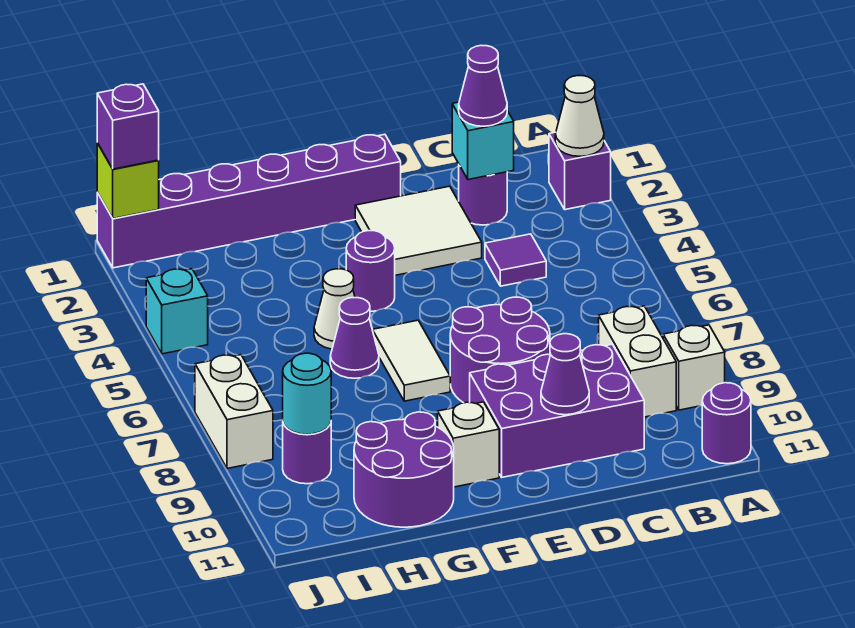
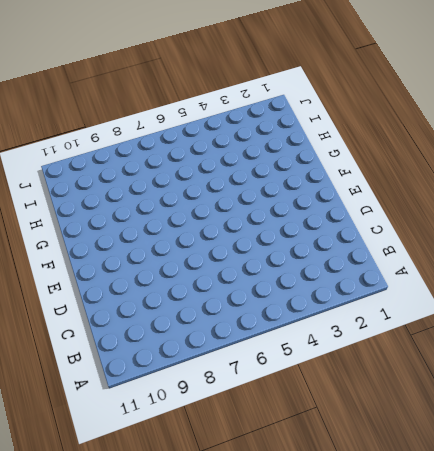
none -> purple 1x1 brick [549,132,611,210]
none -> white 1x1 brick [663,325,725,410]
none -> purple 1x1 round brick [702,383,751,464]

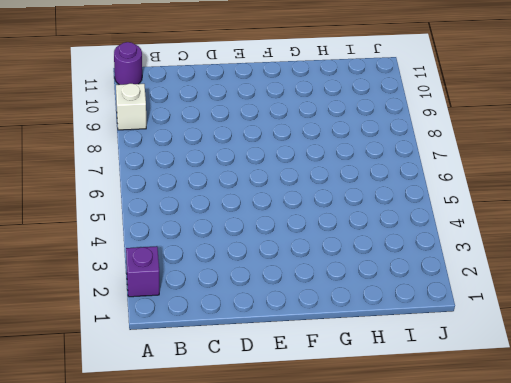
none -> white 1x2 brick [599,306,676,417]
none -> purple 1x1 round brick [459,165,507,225]
none -> purple 1x1 tile [485,234,546,286]

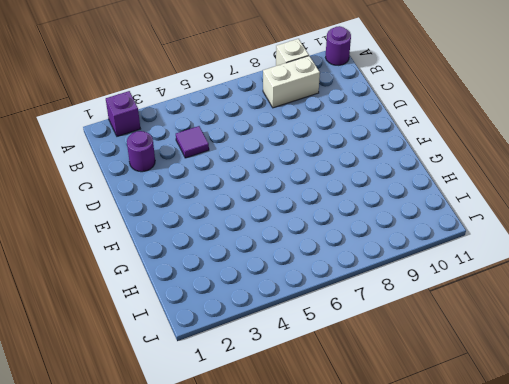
none -> purple 2x3 brick [470,344,644,477]
none -> white 2x2 tile [355,186,482,275]
none -> purple 2x2 round brick [450,297,550,403]

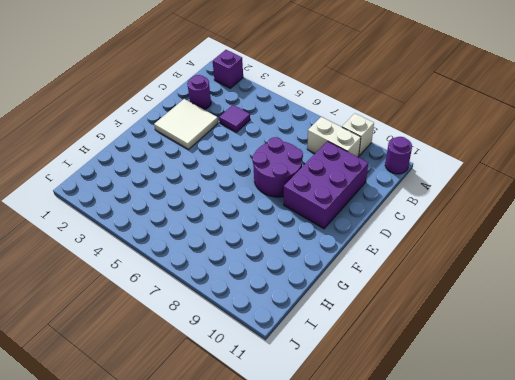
none -> purple 1x6 brick [97,134,401,268]
none -> purple 1x1 round brick [346,231,395,311]
none -> white 1x2 tile [372,320,450,401]

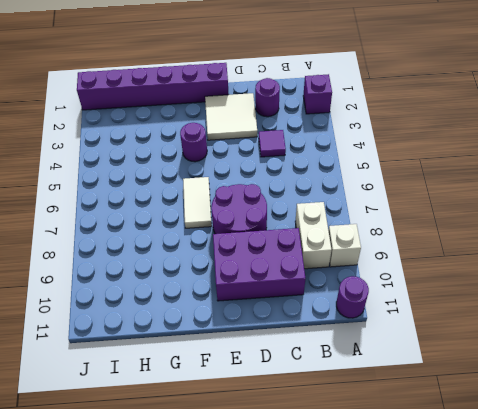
none -> white 1x1 brick [438,402,499,487]
none -> white 1x1 cone [314,269,355,349]
none -> purple 1x1 cone [330,298,379,378]

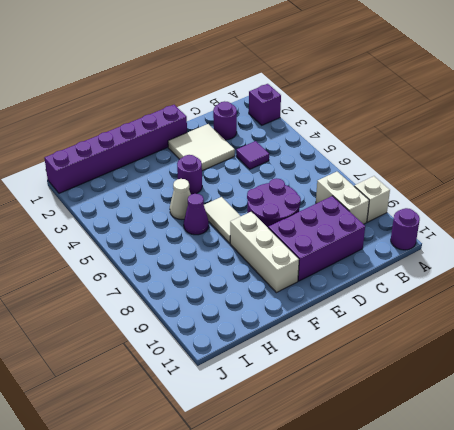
white 1x3 brick [230,212,299,293] -> white 1x1 brick [438,402,499,487]
none -> purple 2x2 round brick [354,412,454,527]
none -> purple 1x1 round brick [283,423,331,484]
none -> cyan 1x1 brick [146,269,208,354]

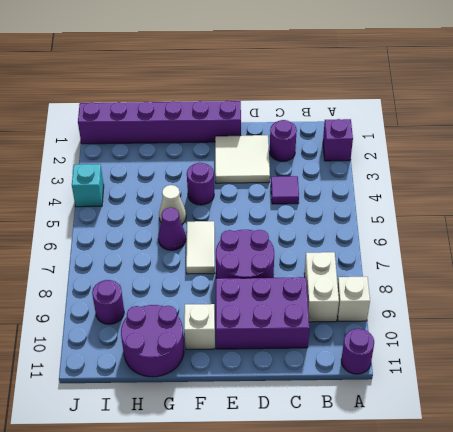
none -> white 1x2 brick [195,355,273,469]
none -> white 1x1 cone [555,76,604,156]
none -> cyan 1x1 brick [452,102,514,180]

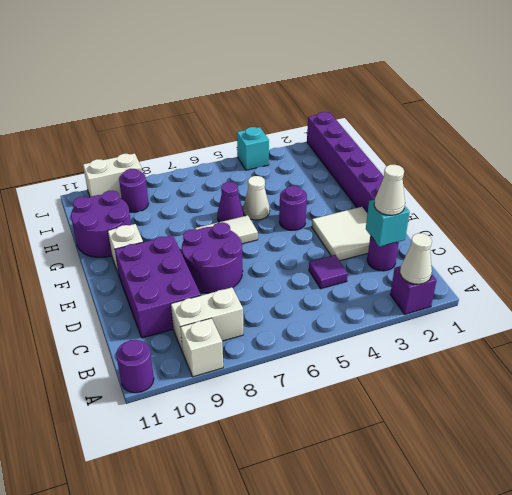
white 1x1 cone [374,165,405,215] -> purple 1x1 cone [459,46,507,126]
white 1x2 brick [83,153,142,198] -> white 1x2 brick moved to [195,355,273,469]
none -> purple 1x1 cone [541,334,589,415]
none -> cyan 1x1 round brick [283,353,331,434]
none -> lime 1x1 brick [97,143,159,219]

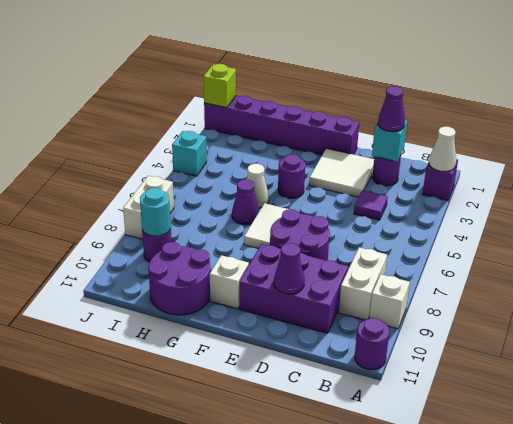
none -> purple 1x1 brick [97,84,159,169]

